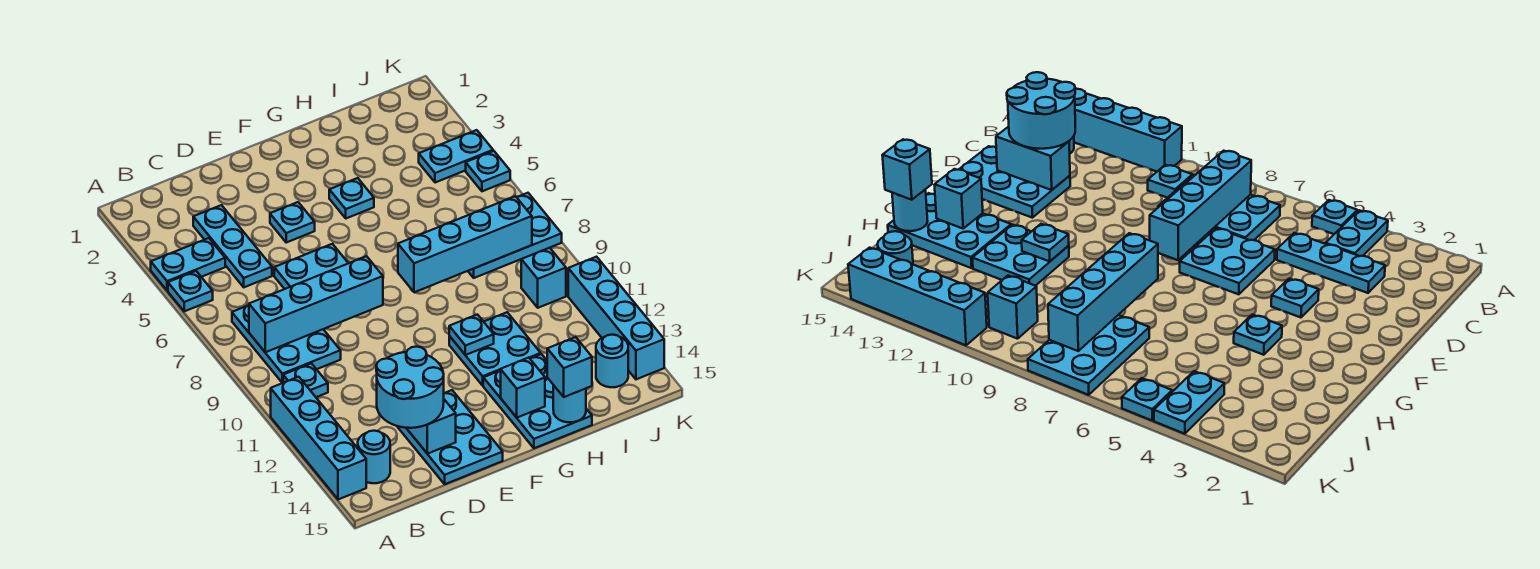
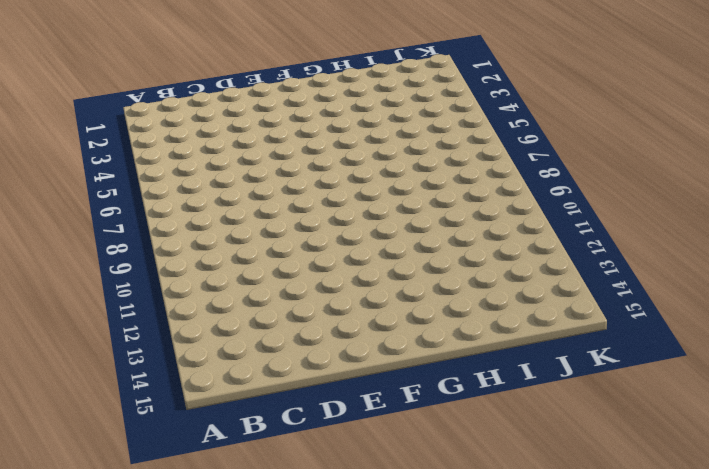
none -> cyan 1x2 plate [151,238,225,291]
none -> cyan 1x1 plate [168,271,213,311]
none -> cyan 1x4 brick [271,377,366,500]

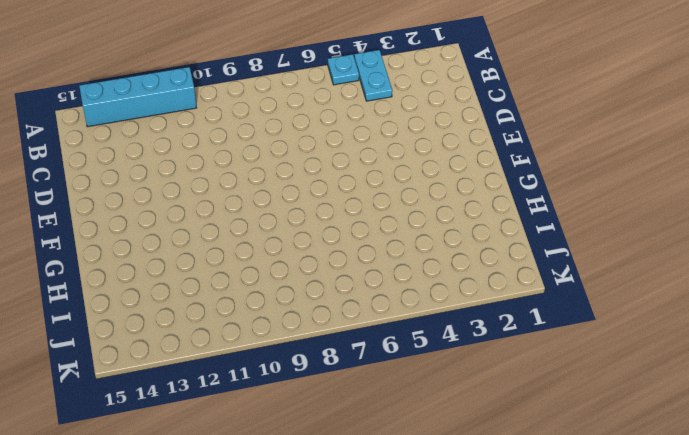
none -> cyan 2x3 plate [232,305,341,383]
none -> cyan 1x1 plate [283,363,328,397]
none -> cyan 1x1 round brick [358,431,390,483]

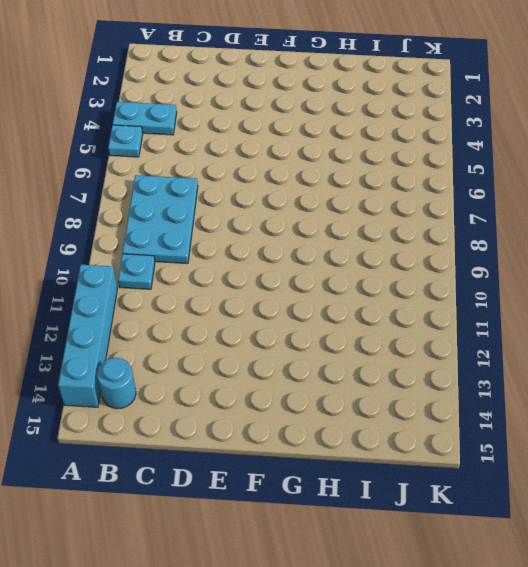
none -> cyan 1x3 plate [193,205,272,287]
none -> cyan 2x2 plate [274,244,348,289]
none -> cyan 2x3 plate [397,390,503,484]

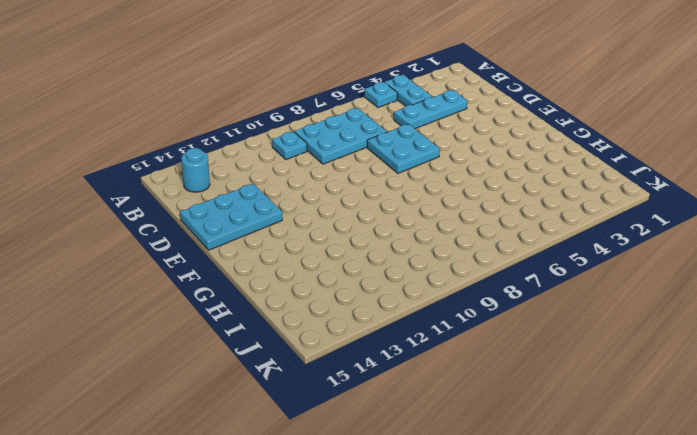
none -> cyan 1x4 brick [271,377,366,500]
none -> cyan 1x1 plate [270,202,315,242]
none -> cyan 1x1 plate [329,178,374,218]

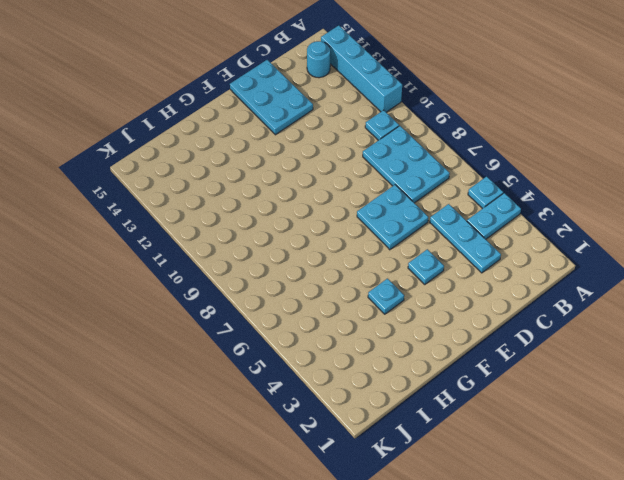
none -> cyan 2x2 plate [449,312,541,385]
none -> cyan 2x3 plate [483,354,592,448]
none -> cyan 2x3 plate [468,193,562,278]

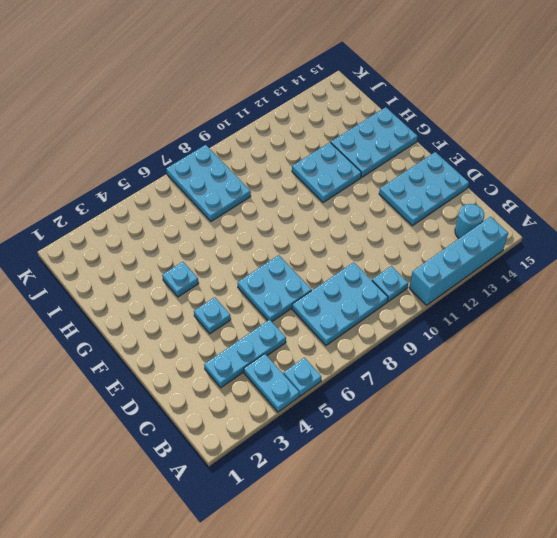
none -> cyan 1x2 plate [419,130,493,183]
none -> cyan 1x1 brick [521,248,566,308]
none -> cyan 1x1 round brick [596,335,628,387]

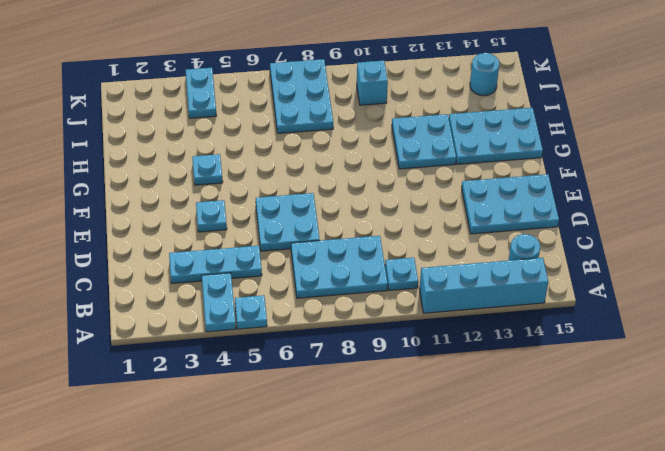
none -> cyan 1x1 plate [466,151,510,191]
none -> cyan 1x4 brick [568,257,664,379]
none -> cyan 1x4 brick [249,256,383,352]

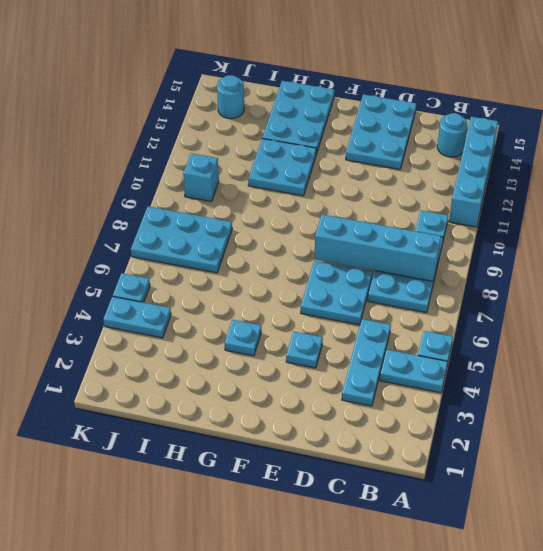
none -> cyan 1x4 brick [568,257,664,379]
none -> cyan 1x2 brick [407,400,456,454]
none -> cyan 1x4 brick [398,196,532,292]

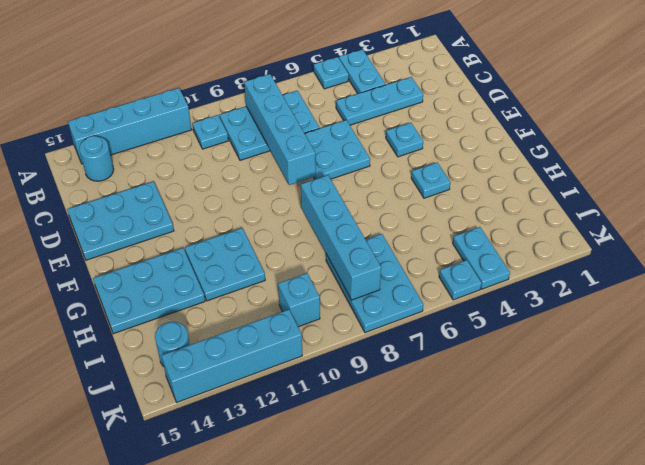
none -> cyan 1x2 brick [407,400,456,454]
none -> cyan 1x1 plate [449,315,494,355]
none -> cyan 1x1 brick [501,358,545,418]

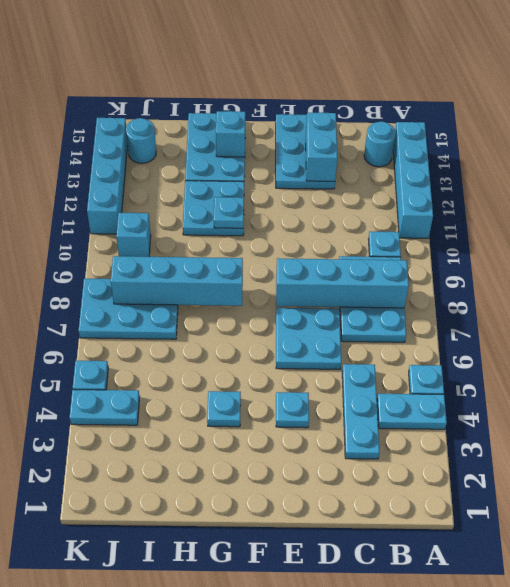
none -> cyan 1x1 round brick [553,385,586,422]
none -> cyan 2x2 round brick [376,347,444,428]
none -> cyan 1x1 brick [547,337,592,397]

